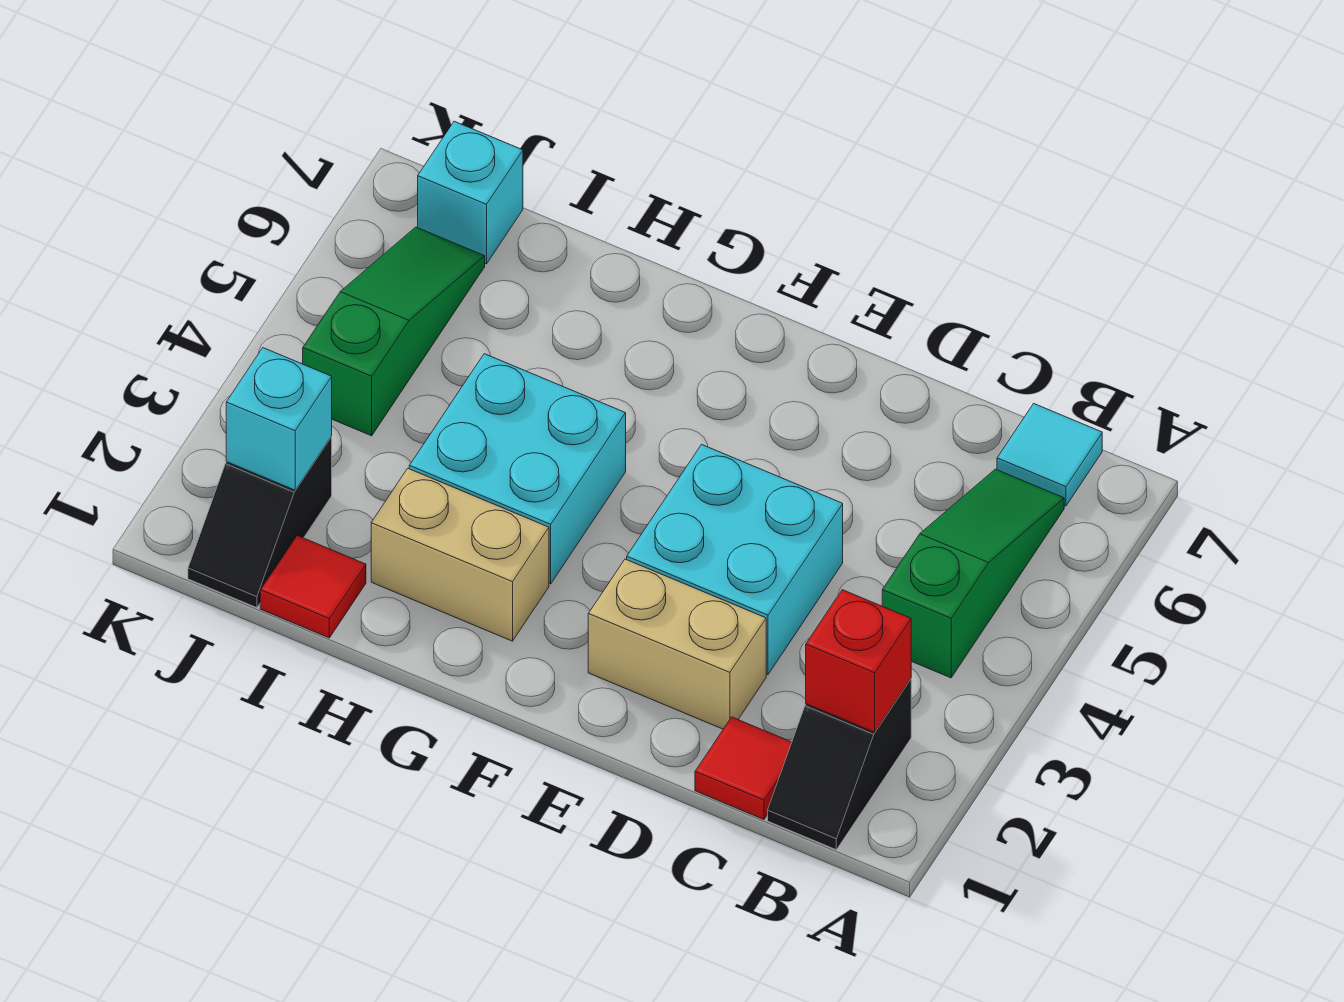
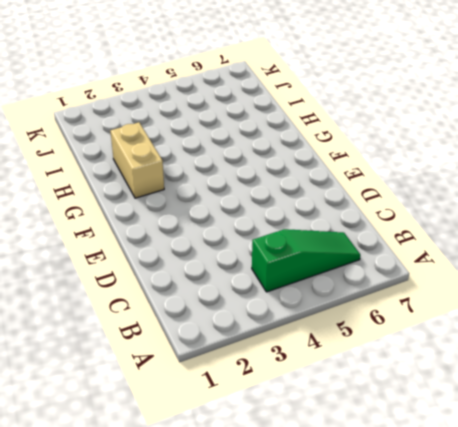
none -> black 1x2 slope [768,679,911,850]
none -> cyan 1x1 tile [997,404,1102,506]
none -> red 1x1 tile [695,717,792,819]

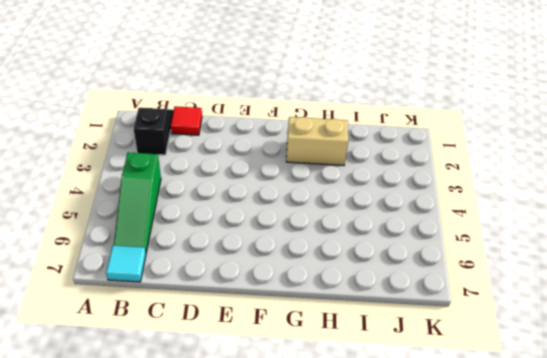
none -> tan 1x2 brick [588,559,766,729]
none -> cyan 2x2 brick [627,445,843,675]
none -> cyan 2x2 brick [409,354,626,584]

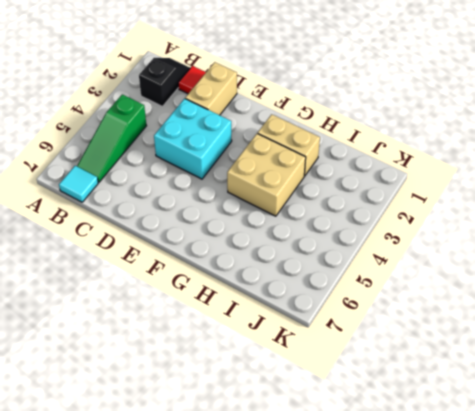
tan 1x2 brick [185,62,237,115] -> tan 1x2 brick turned to [588,559,766,729]
tan 2x2 brick [227,133,306,216] -> cyan 2x2 brick [409,354,626,584]
none -> red 1x1 tile [260,536,366,638]
none -> black 1x2 slope [188,437,332,608]
none -> green 1x3 slope [303,227,485,436]

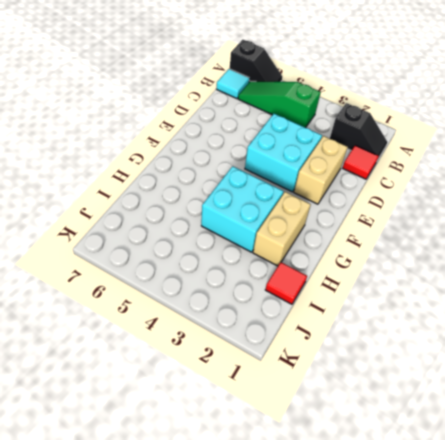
black 1x2 slope [230,40,282,82] -> black 1x2 slope moved to [188,437,332,608]
none -> green 1x3 slope [303,227,485,436]
none -> cyan 1x1 brick [418,121,523,264]
none -> red 1x1 brick [806,590,911,732]

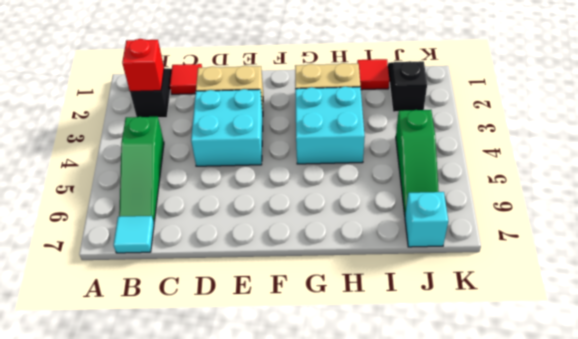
none -> cyan 1x1 brick [226,348,332,490]

